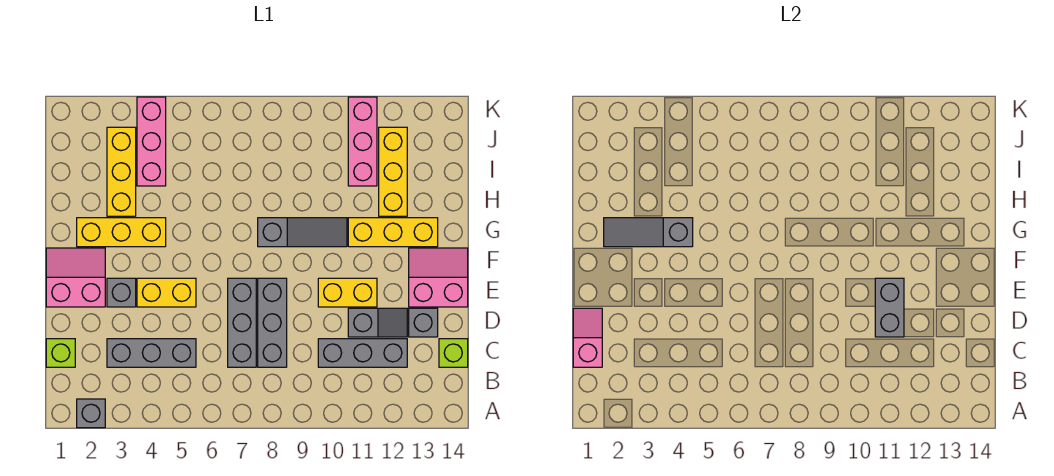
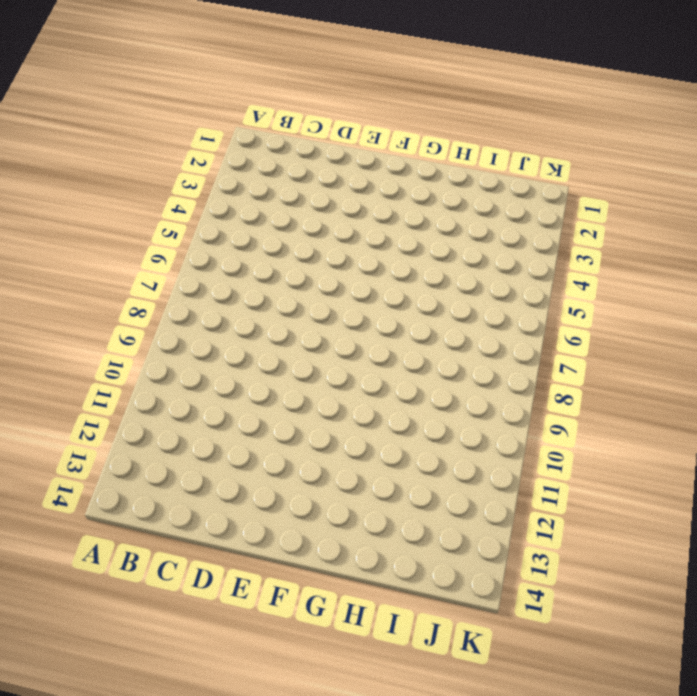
none -> grey 1x1 brick [77,399,105,428]
none -> lime 1x1 brick [46,339,75,367]
none -> grey 1x3 brick [107,339,196,367]

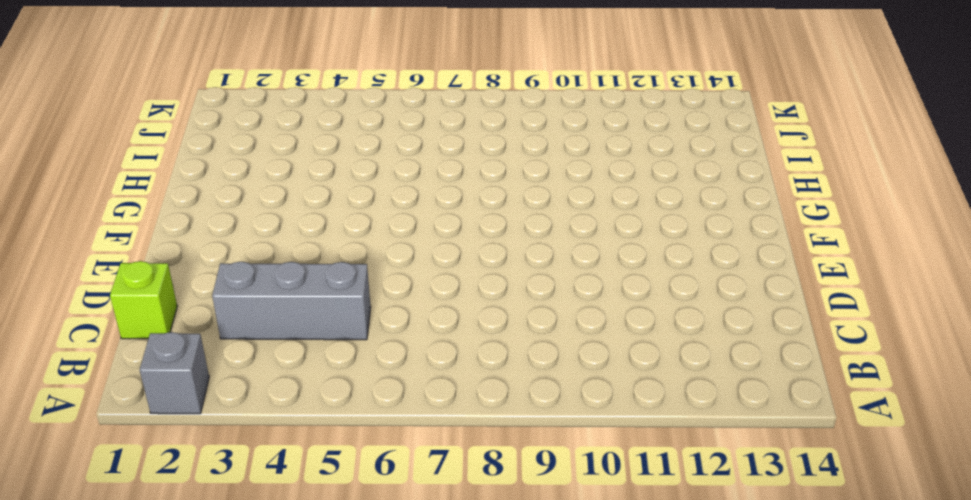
none -> grey 1x3 brick [228,278,256,367]
none -> grey 1x3 brick [258,278,287,367]
none -> grey 1x3 brick [318,339,407,367]

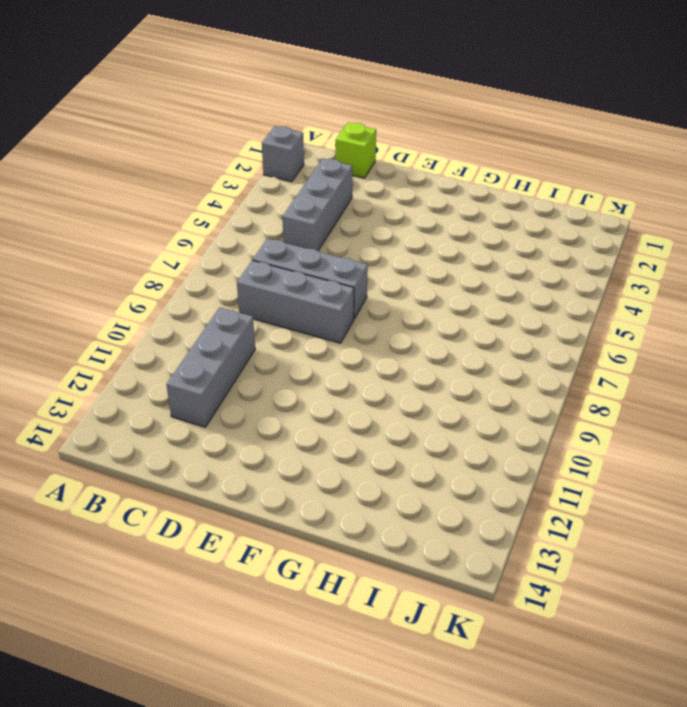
none -> lime 1x1 brick [439,339,468,367]
none -> grey 1x2 slope [348,308,407,337]
none -> grey 1x1 brick [409,308,438,337]

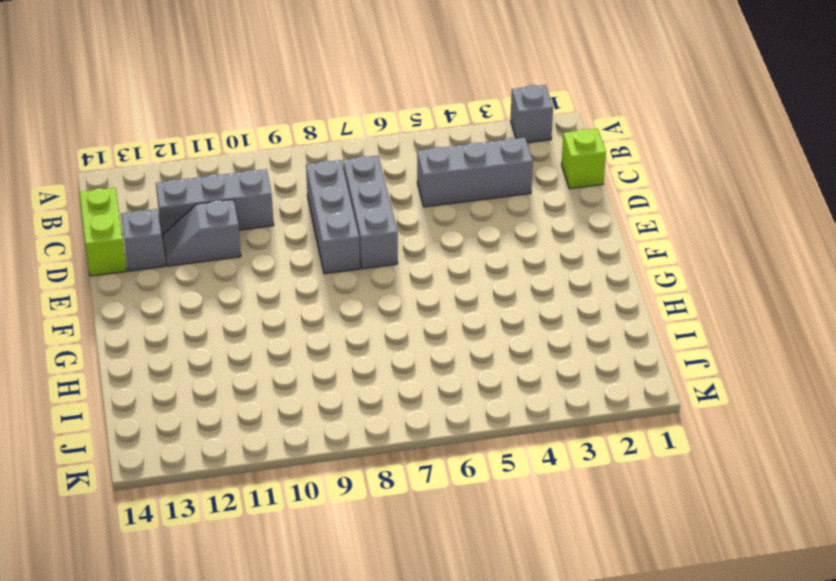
lime 1x2 brick [79,188,126,276] -> lime 1x1 brick [439,339,468,367]
none -> pink 2x2 slope [46,248,105,307]
none -> grey 1x1 brick [107,278,136,307]
none -> yellow 1x2 brick [137,278,196,307]

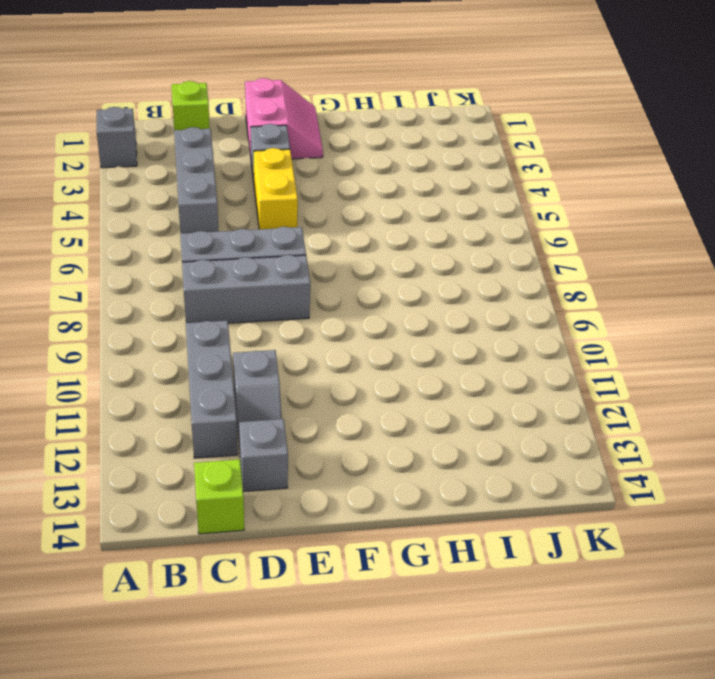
none -> yellow 1x2 brick [318,278,377,307]
none -> pink 2x2 slope [409,248,468,307]
none -> yellow 1x3 brick [77,218,166,247]

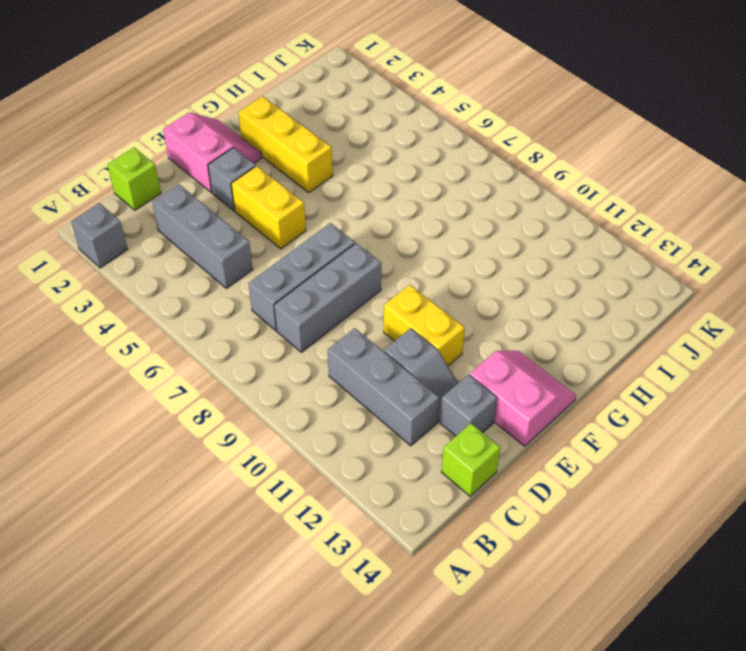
none -> grey 1x3 slope [258,218,347,247]
none -> yellow 1x3 brick [348,218,438,247]
none -> yellow 1x3 brick [107,127,136,216]

